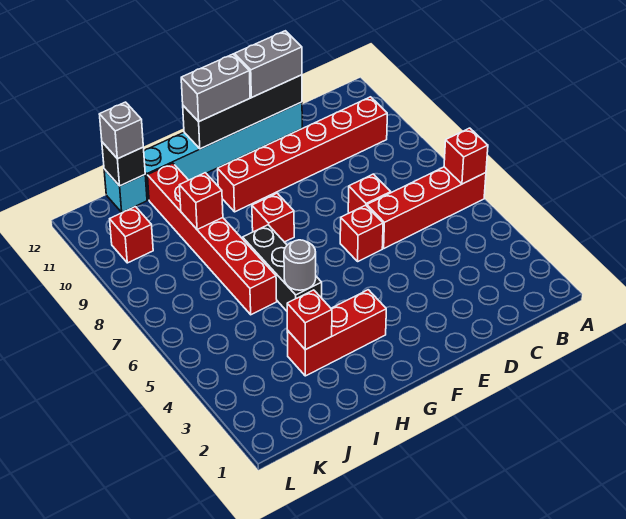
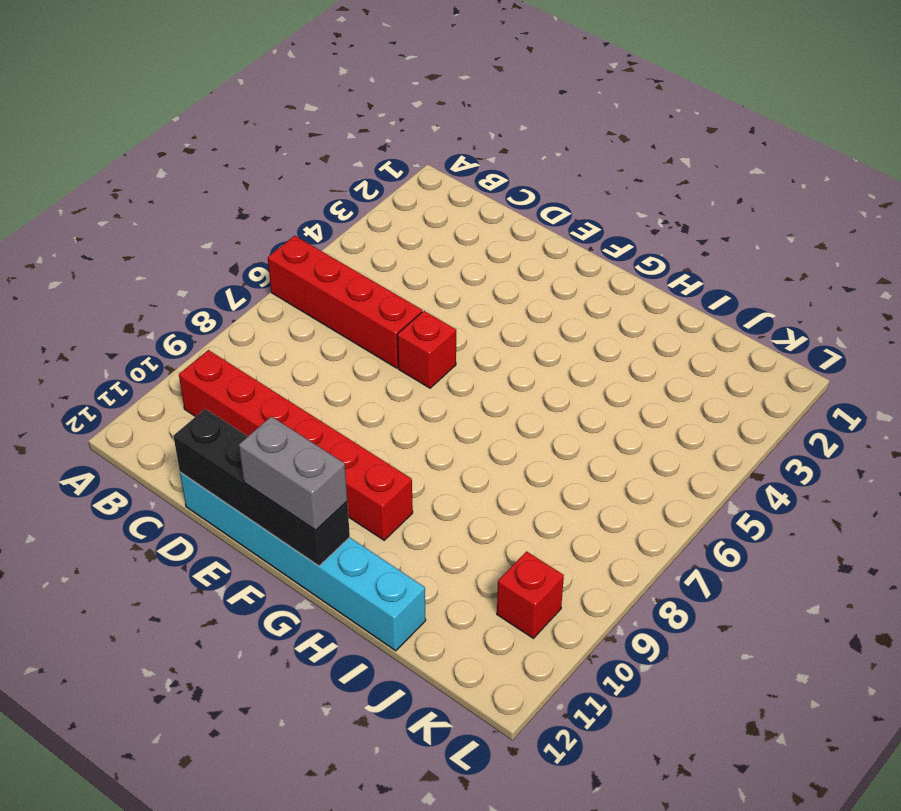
none -> red 1x1 brick [348,174,391,213]
none -> red 1x3 brick [287,290,386,376]
none -> red 1x1 brick [252,193,294,242]

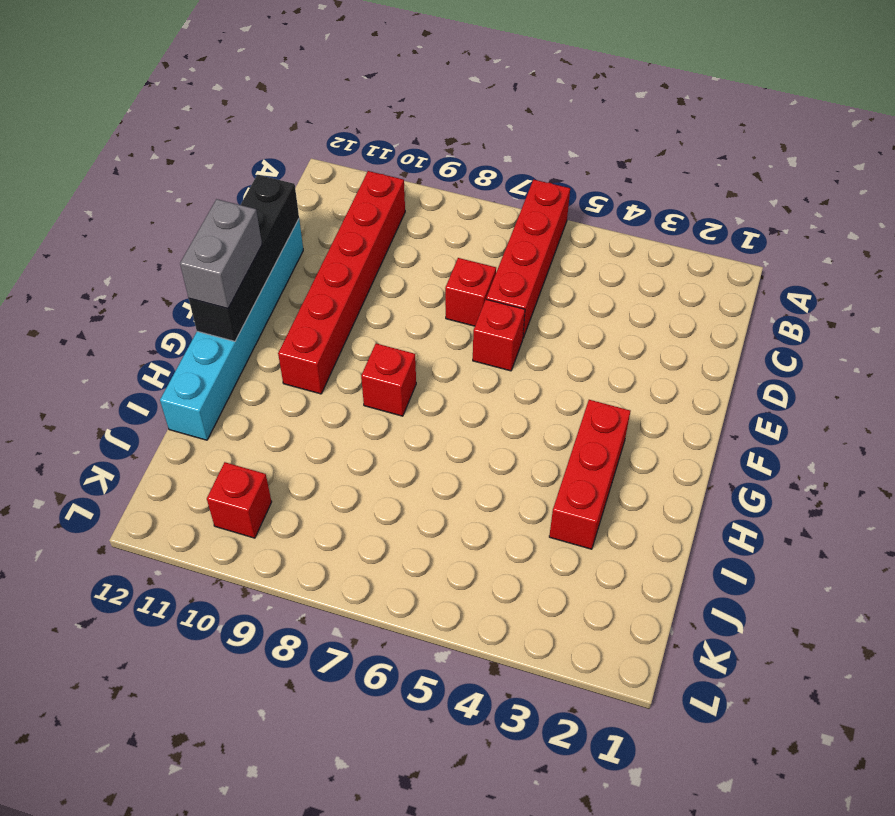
none -> black 1x3 brick [243,225,322,311]
none -> red 1x6 brick [147,163,277,315]
none -> cyan 1x1 brick [104,169,147,212]

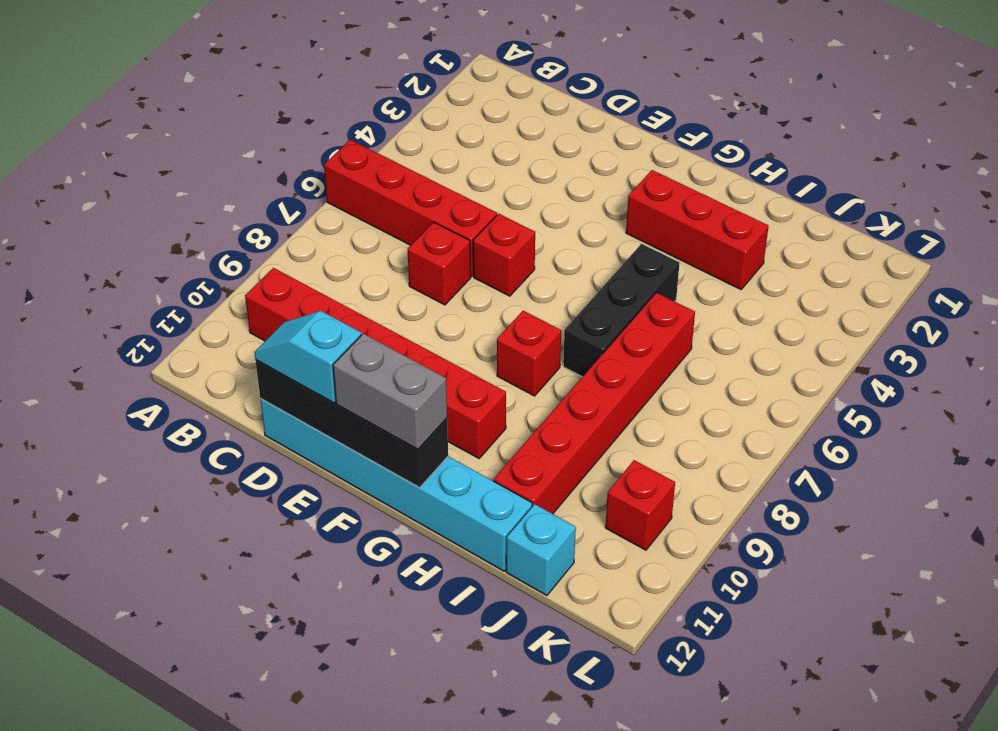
cyan 1x2 slope [254,311,361,403] -> grey 1x2 brick [234,31,302,97]
none -> red 1x1 brick [444,128,488,184]
none -> grey 1x1 round brick [284,240,316,290]
none -> red 1x1 brick [287,290,332,350]

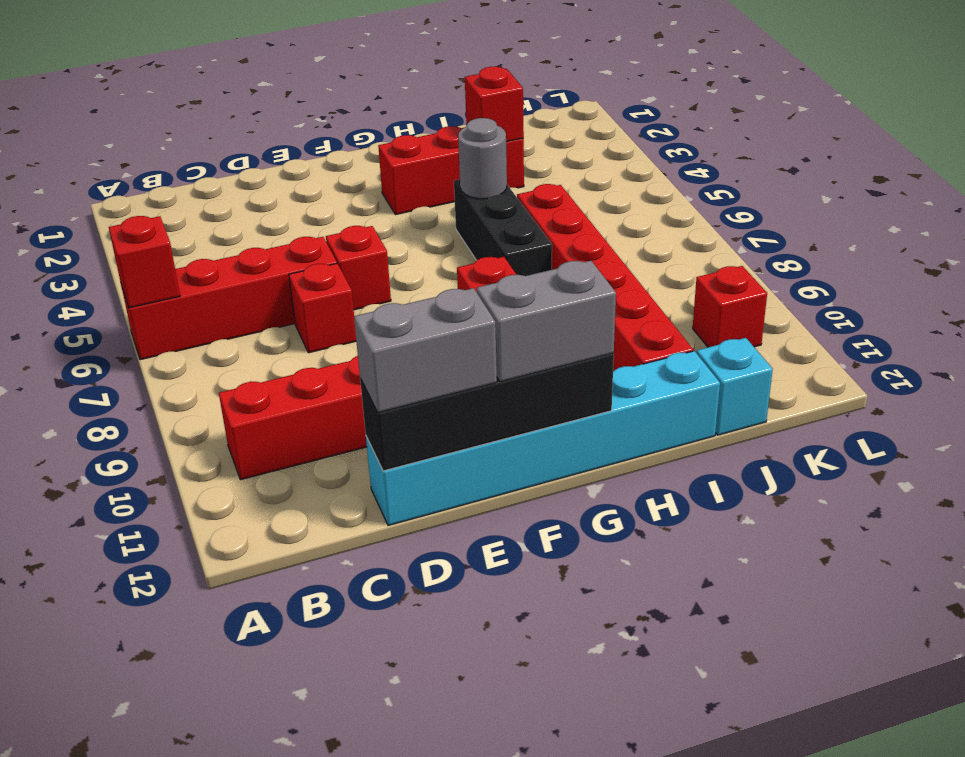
none -> red 1x1 brick [179,173,223,230]
none -> black 1x1 brick [102,142,145,186]
none -> grey 1x1 brick [99,102,143,159]

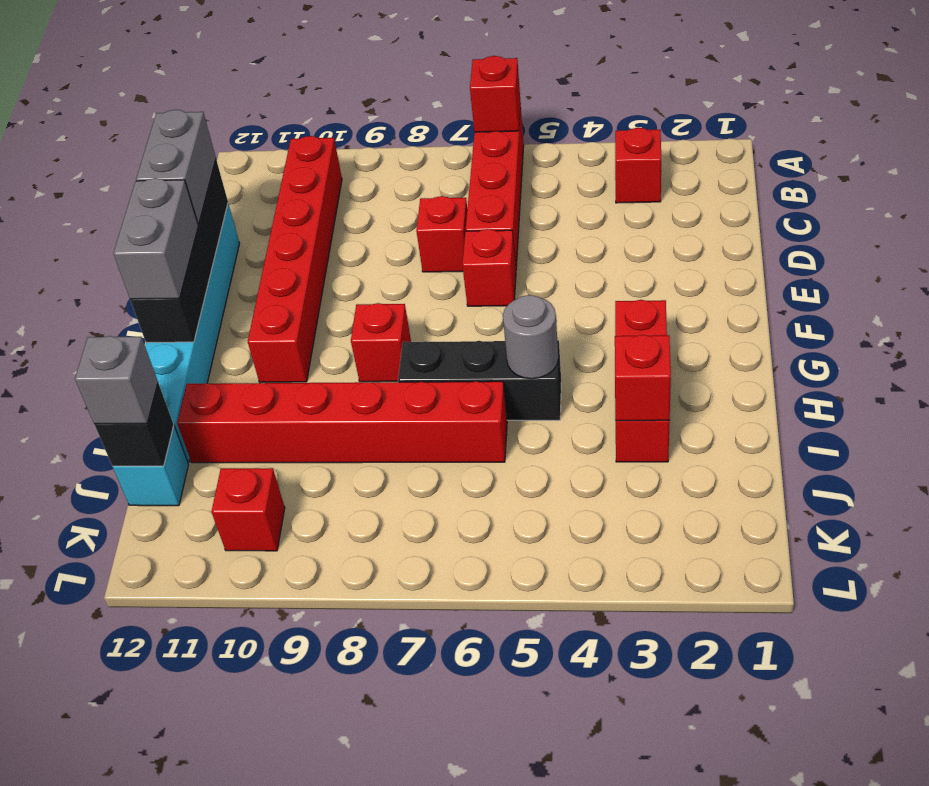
red 1x1 brick [615,128,661,203] -> red 1x1 brick moved to [179,173,223,230]

